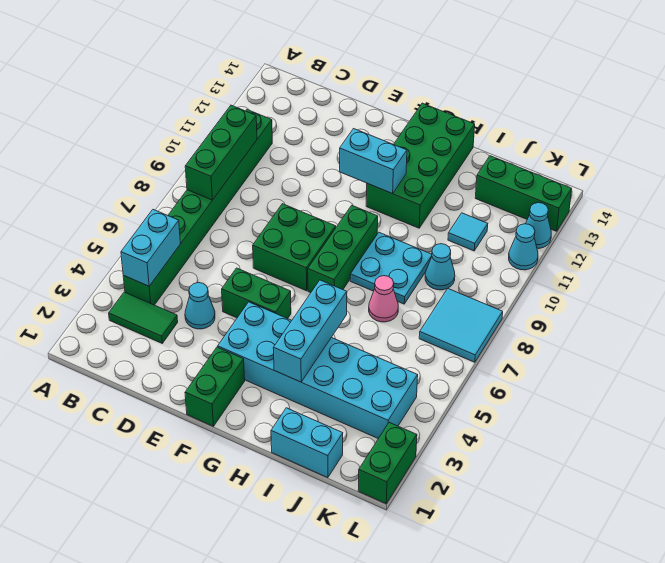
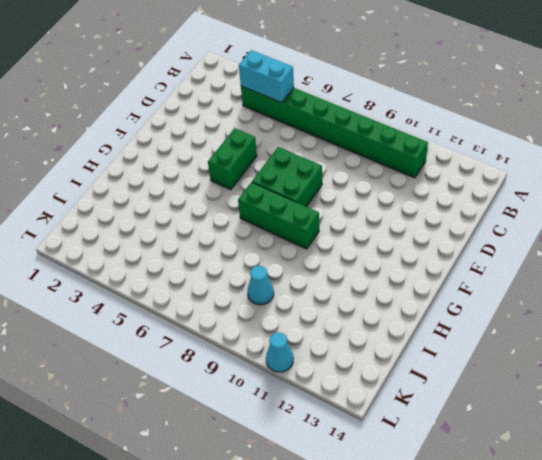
none -> green 1x2 tile [109,292,178,343]
none -> cyan 1x1 cone [185,283,215,329]
none -> green 1x2 brick [185,347,245,426]

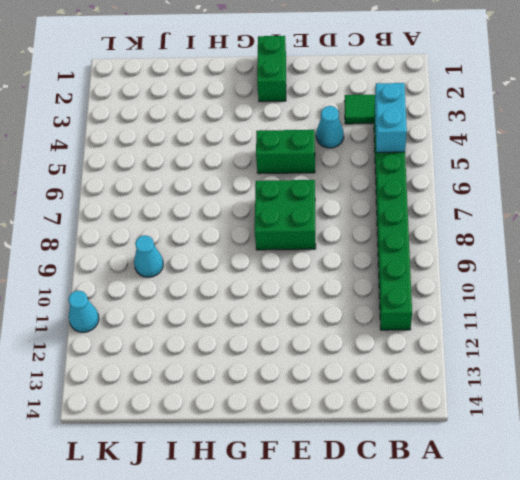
none -> cyan 2x6 brick [218,302,418,439]
none -> green 1x3 brick [308,205,378,293]
none -> green 2x4 brick [366,103,475,228]

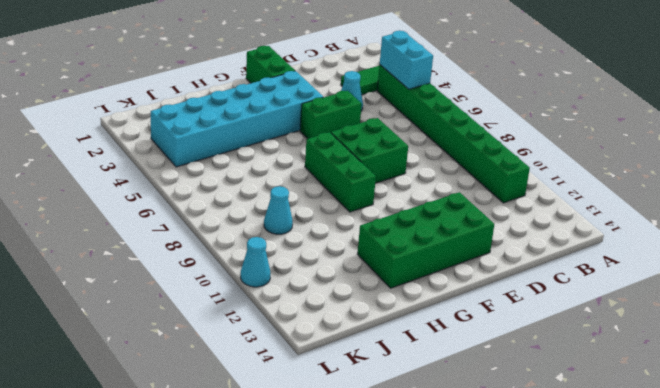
green 2x4 brick [358,192,494,288] -> green 2x4 brick turned to [366,103,475,228]
none -> cyan 2x2 plate [350,233,432,304]
none -> cyan 1x2 brick [271,408,343,478]
none -> pink 1x1 cone [369,276,398,322]

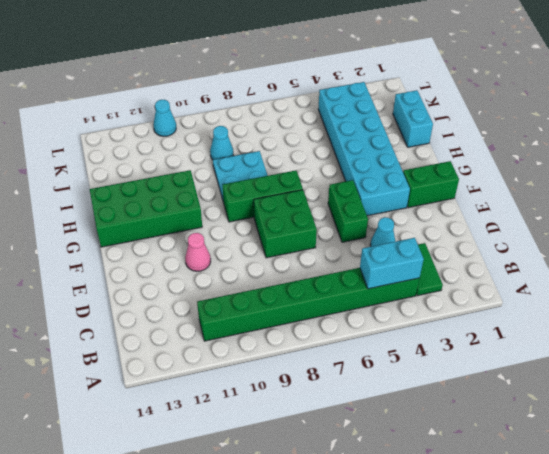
pink 1x1 cone [185,233,211,271] -> pink 1x1 cone moved to [369,276,398,322]
none -> cyan 1x1 tile [448,213,488,251]
none -> green 1x3 brick [475,156,572,231]
none -> cyan 2x2 tile [419,288,503,362]

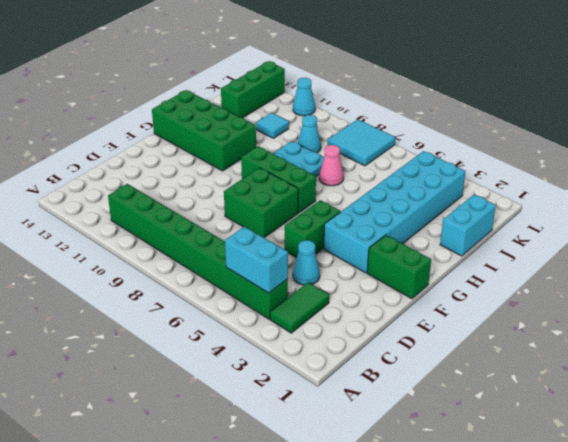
none -> green 1x2 brick [358,422,417,504]
none -> cyan 1x1 cone [526,203,551,249]
none -> green 1x3 brick [185,105,257,200]

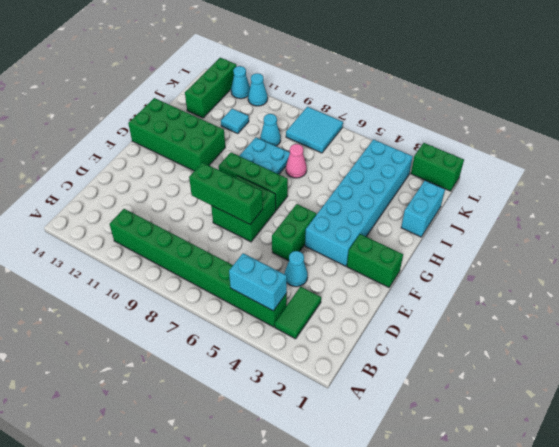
green 1x3 brick [189,163,263,224] -> green 1x3 brick moved to [185,105,257,200]
none -> cyan 1x2 brick [340,129,407,194]
none -> cyan 1x3 brick [273,280,347,382]

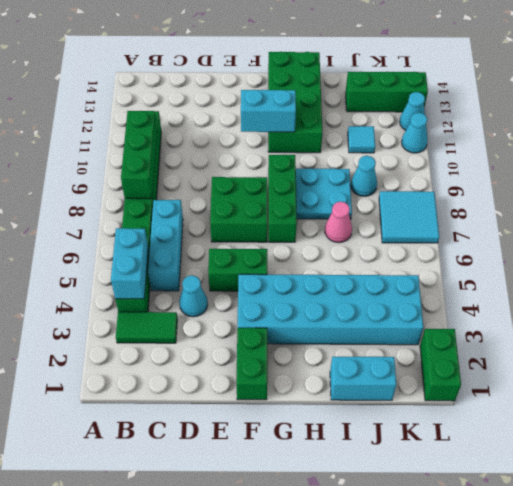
cyan 1x3 brick [148,200,183,291] -> cyan 1x3 brick moved to [273,280,347,382]

